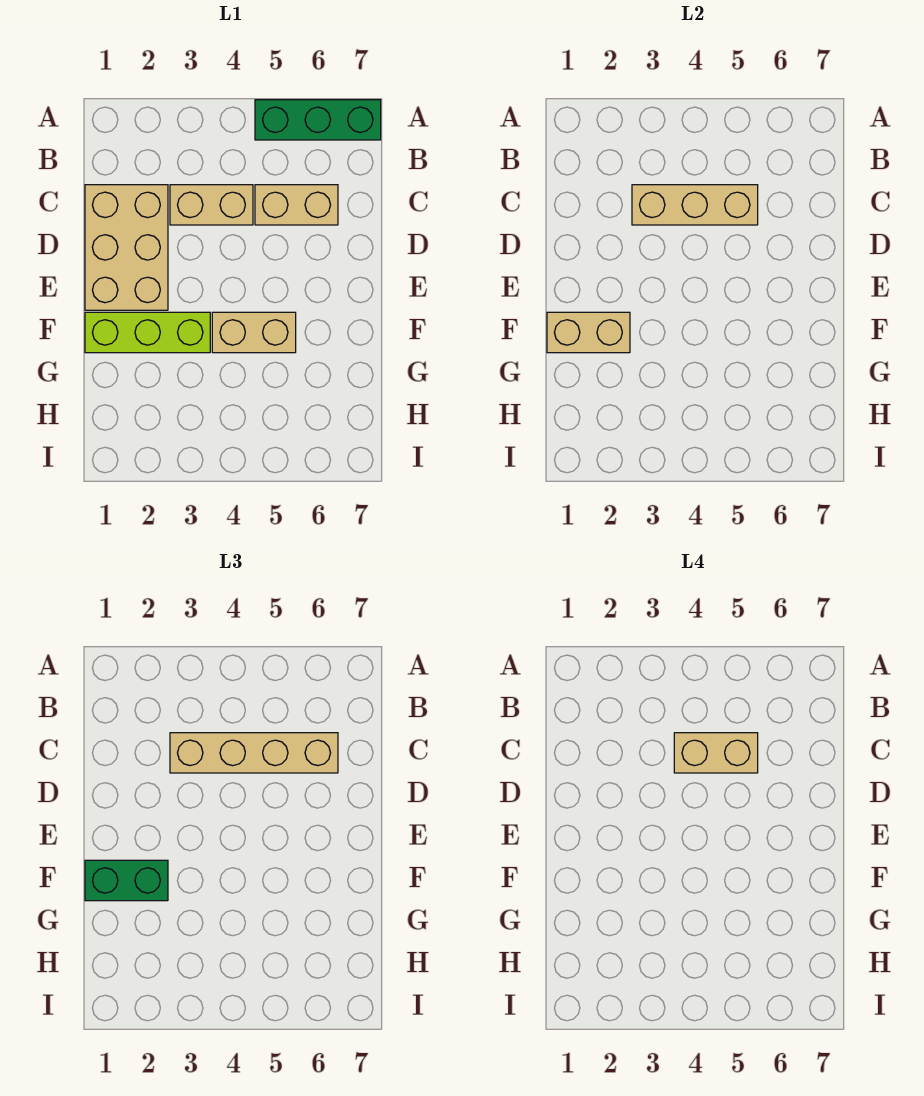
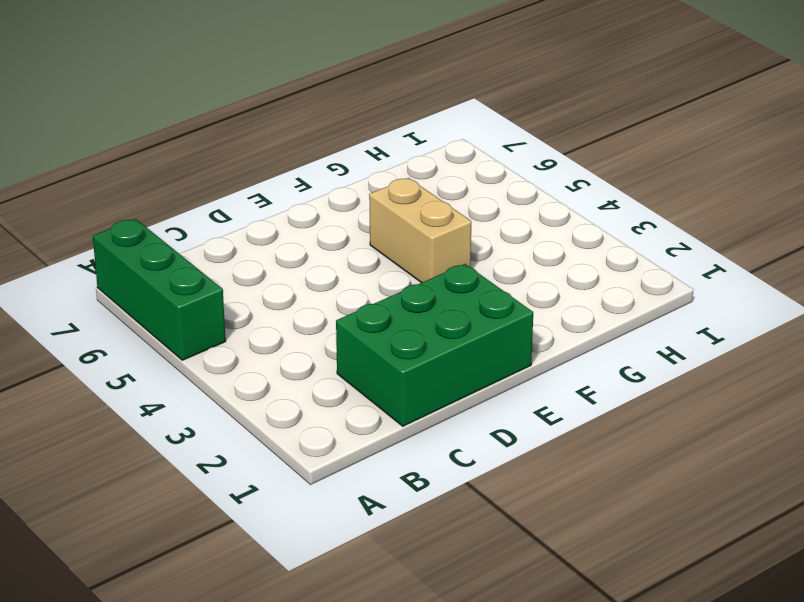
green 2x3 brick [336,264,533,426] -> tan 2x3 brick [85,185,168,310]
none -> tan 1x2 brick [170,185,253,225]
none -> tan 1x2 brick [255,185,338,225]

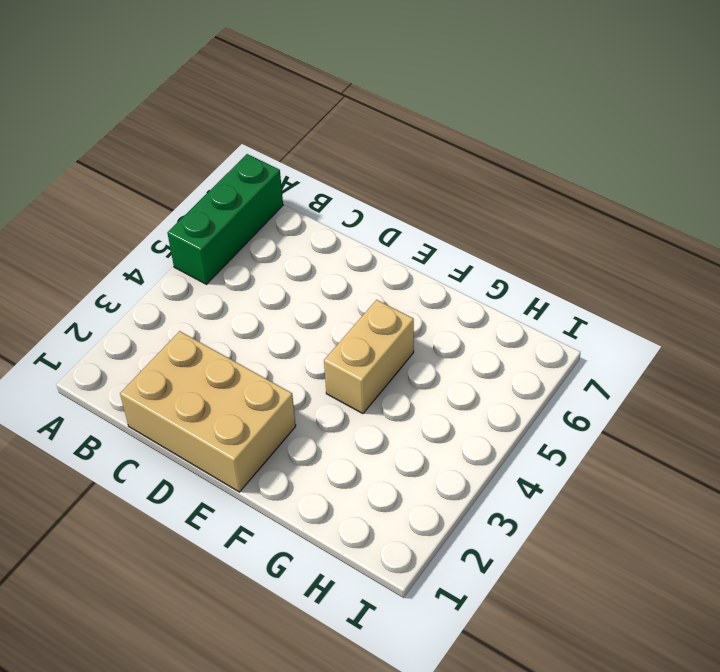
none -> tan 1x2 brick [170,185,253,225]
none -> tan 1x2 brick [255,185,338,225]

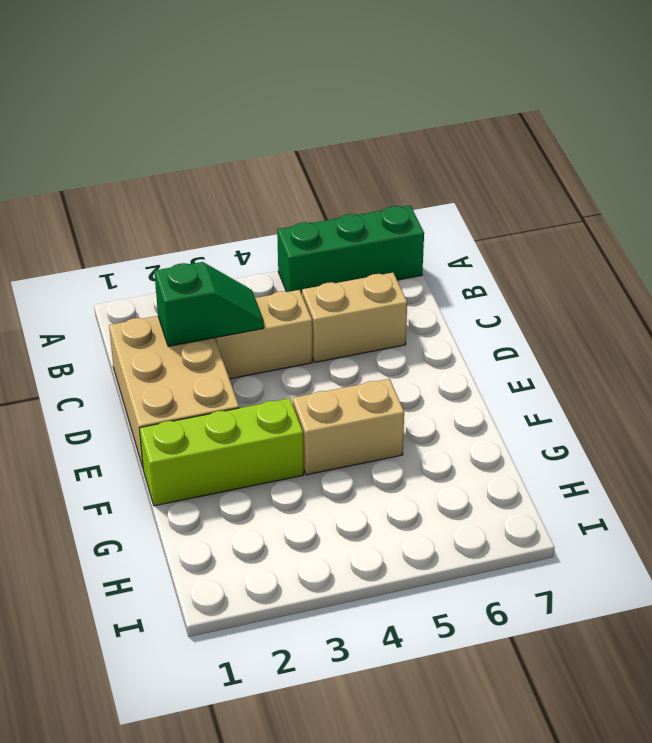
green 1x2 slope [154,262,264,346] -> tan 1x3 brick [632,185,758,225]
none -> tan 1x2 brick [547,312,630,353]
none -> tan 1x4 brick [170,733,338,773]

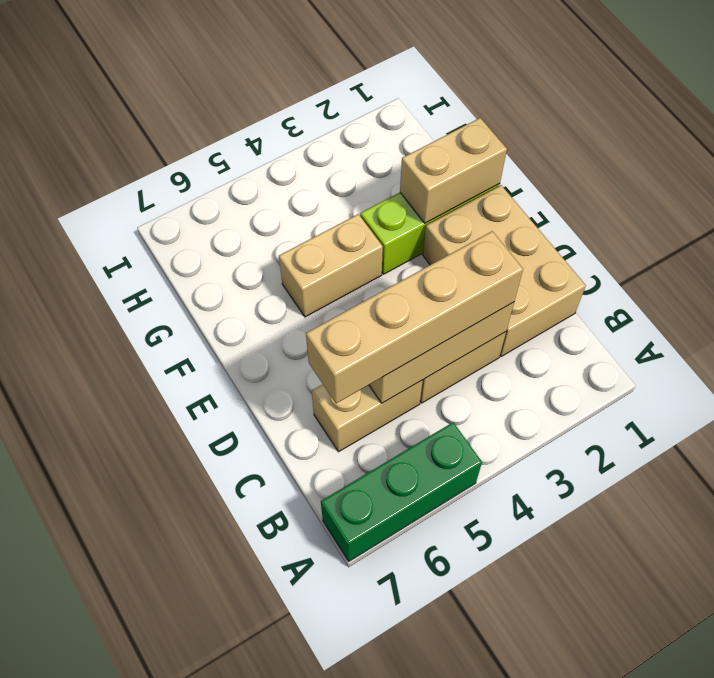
none -> green 1x2 brick [85,860,168,901]
none -> tan 1x2 brick [674,733,758,773]

